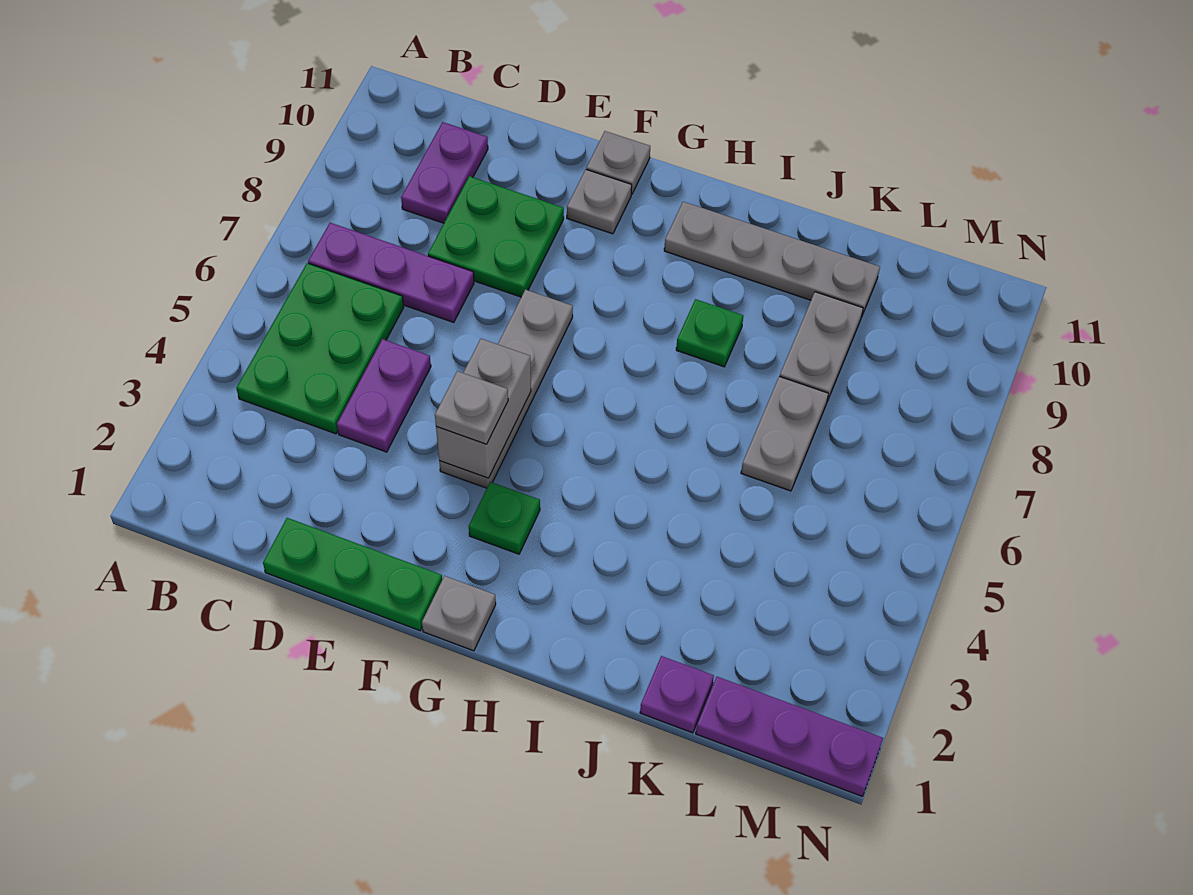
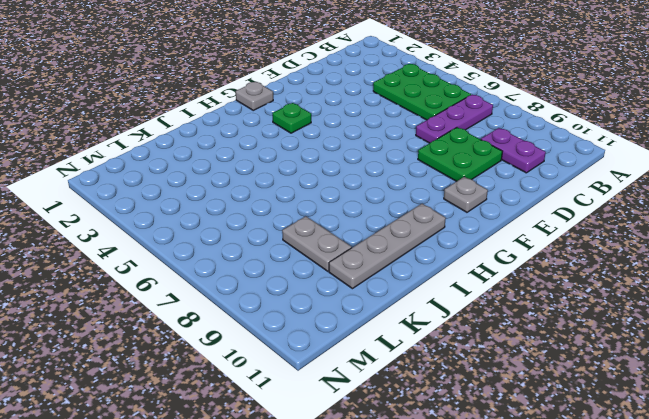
none -> green 1x3 plate [263,518,442,631]
none -> purple 1x2 plate [337,339,431,452]
none -> grey 1x4 plate [439,290,573,488]

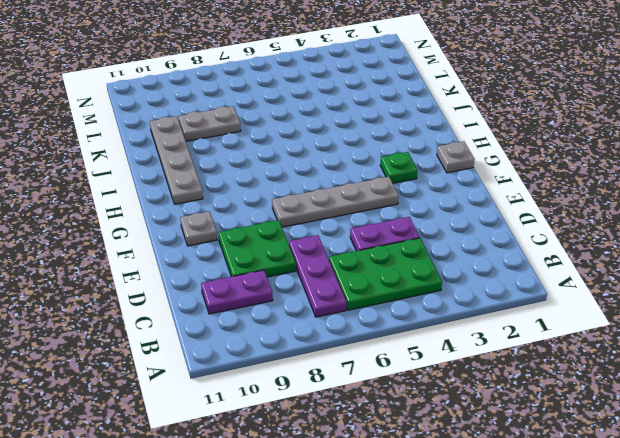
none -> green 1x3 plate [263,518,442,631]
none -> grey 1x1 plate [586,131,650,195]
none -> green 1x1 plate [676,299,743,367]

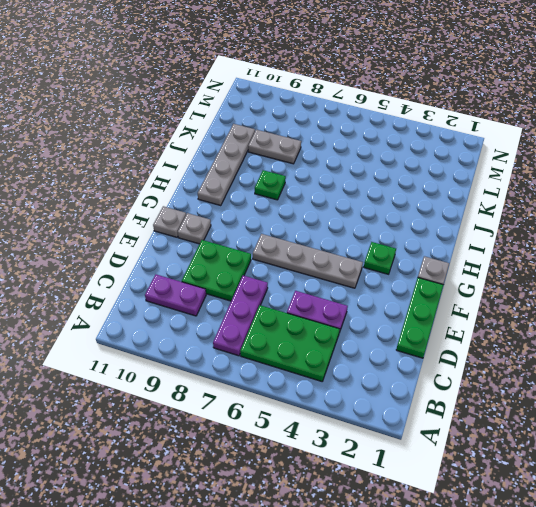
none -> purple 1x1 plate [640,656,714,733]
none -> grey 1x2 plate [741,376,829,491]
none -> purple 1x3 plate [696,677,883,796]

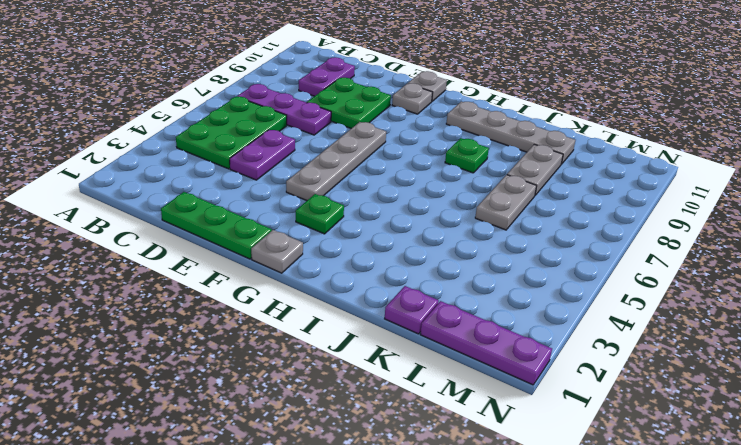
none -> grey 1x2 brick [436,339,531,478]
none -> grey 1x1 plate [435,371,508,444]

